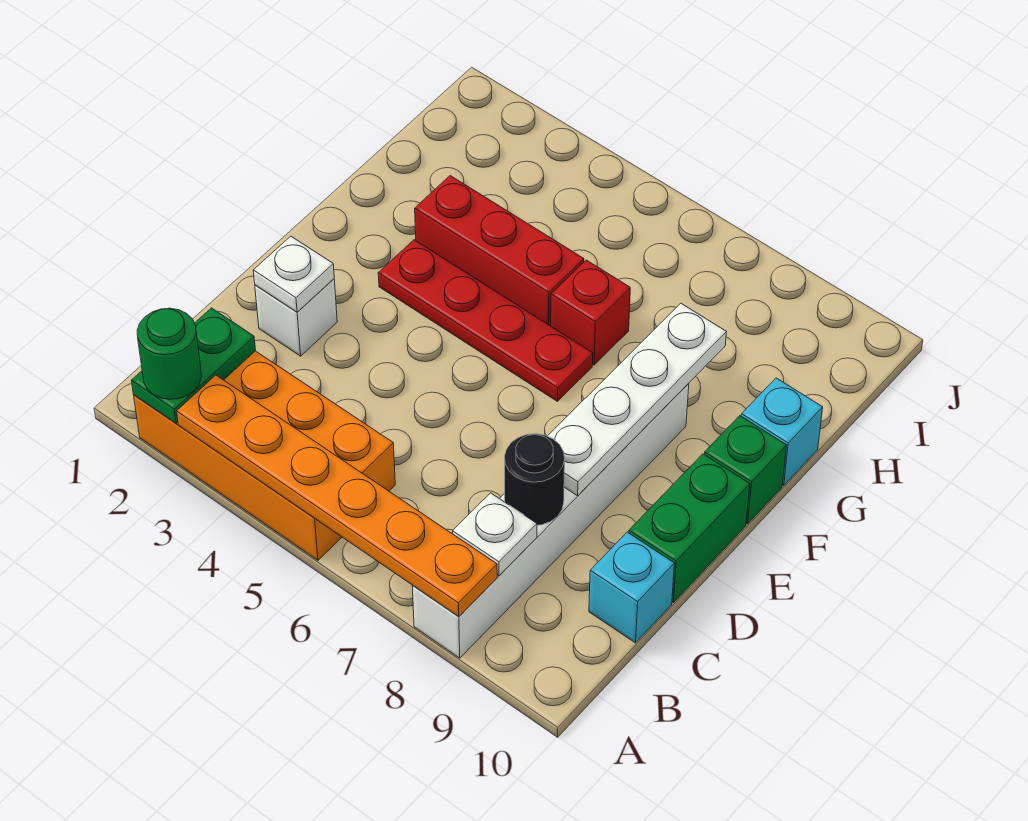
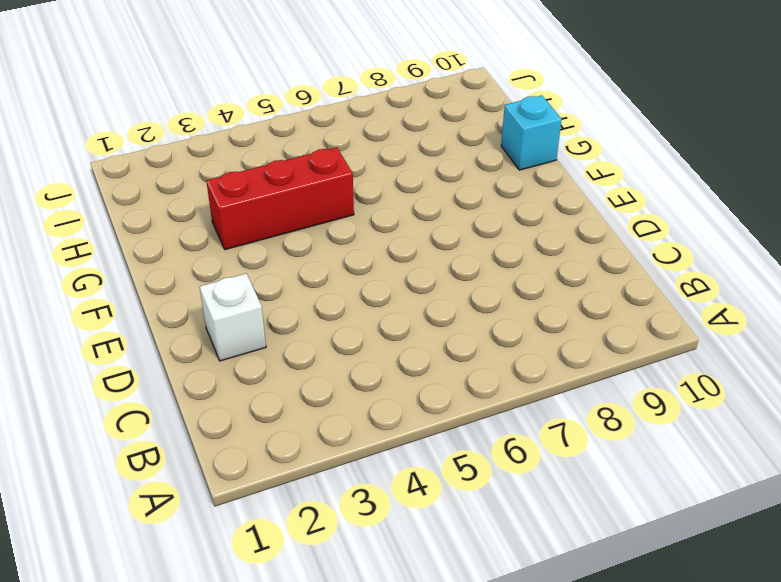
none -> orange 2x4 brick [134,351,395,560]
none -> white 1x6 brick [412,383,689,658]
none -> cyan 1x1 brick [589,532,674,643]

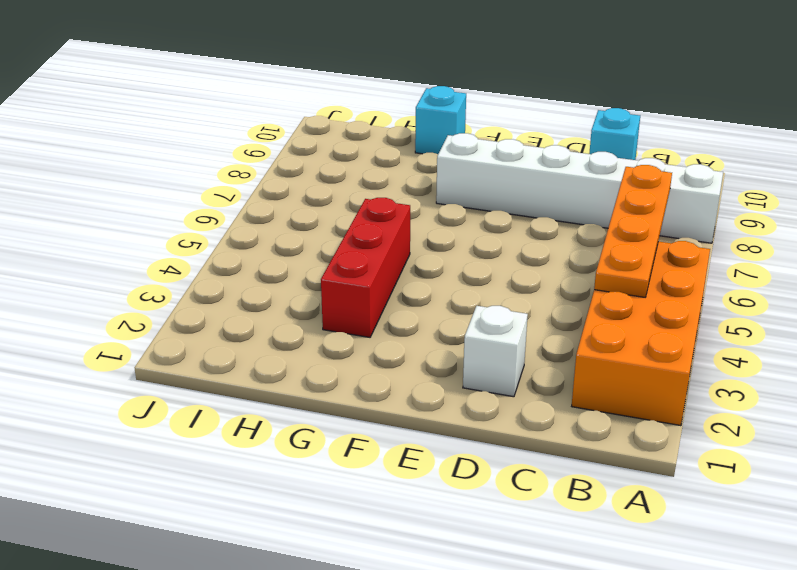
orange 1x4 plate [594,165,672,297] -> none
none -> green 1x2 brick [629,454,750,602]
none -> red 1x4 plate [378,240,593,401]
none -> green 1x1 brick [704,416,787,524]

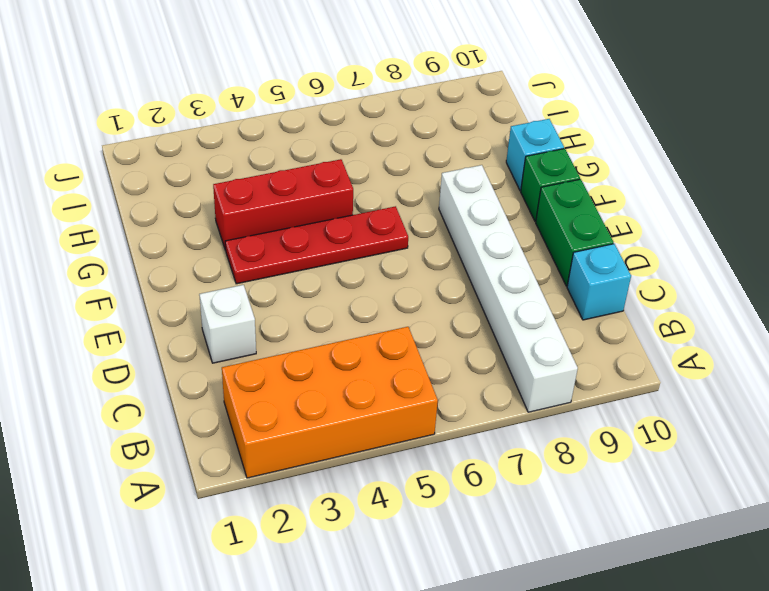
none -> red 1x1 brick [551,260,630,365]
none -> green 1x2 plate [131,308,256,423]
none -> orange 1x6 plate [177,375,497,617]

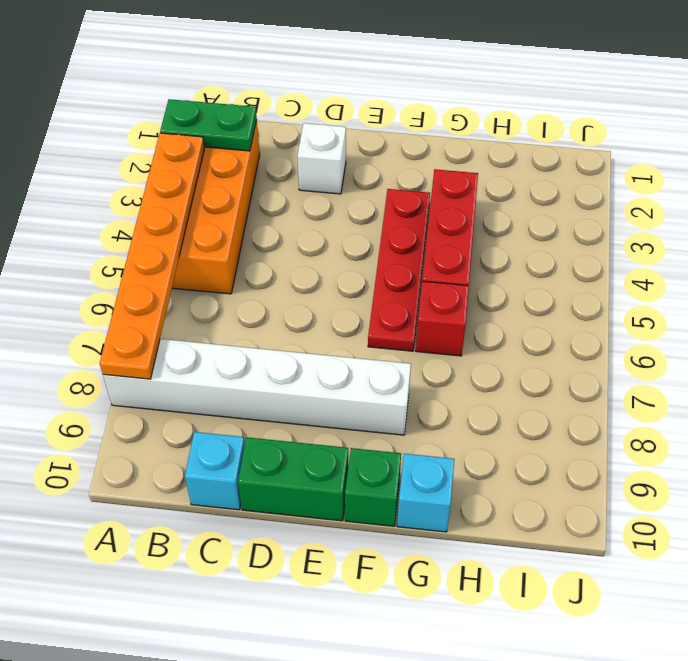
none -> white 1x1 plate [453,493,537,575]
none -> black 1x1 round brick [505,434,565,525]
none -> white 1x1 plate [253,236,334,312]

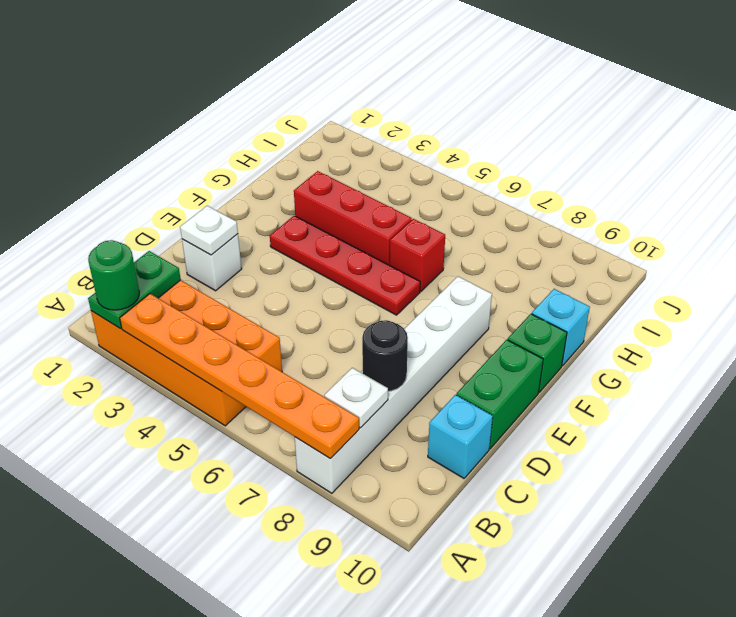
none -> white 1x4 plate [548,303,726,496]

